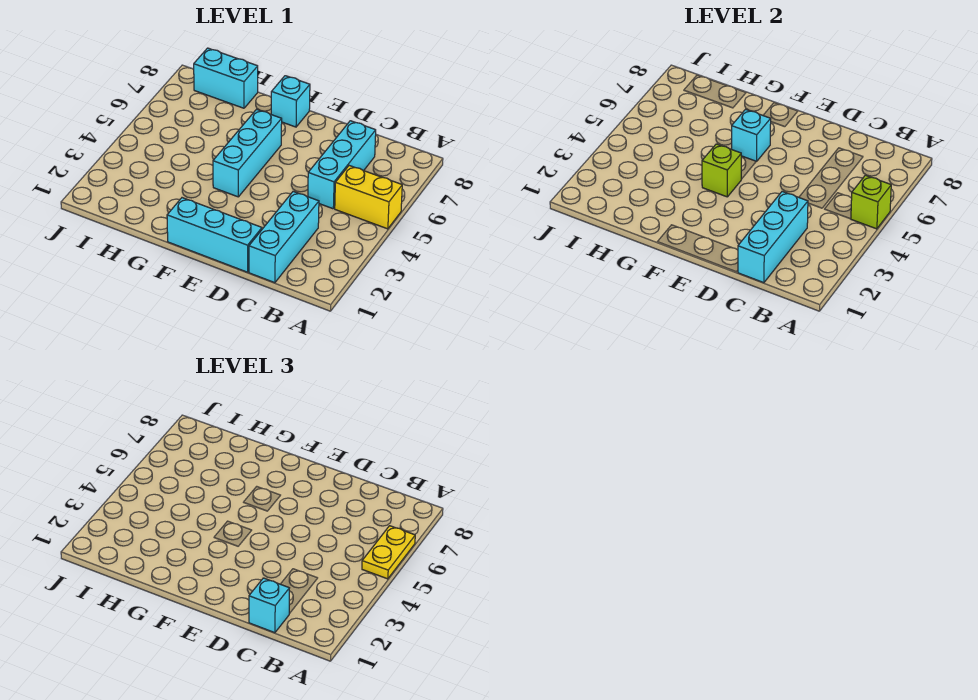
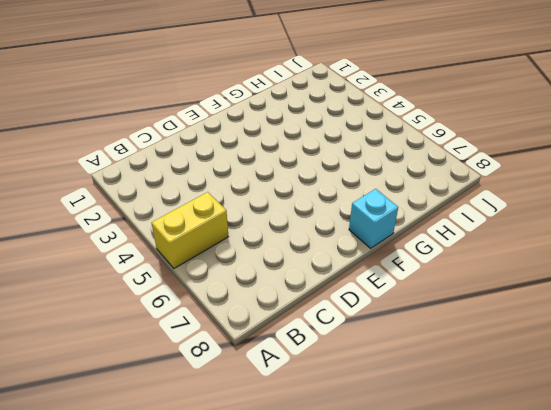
none -> cyan 1x3 brick [249,191,319,283]
none -> cyan 1x3 brick [308,121,376,209]
none -> cyan 1x3 brick [167,198,262,272]

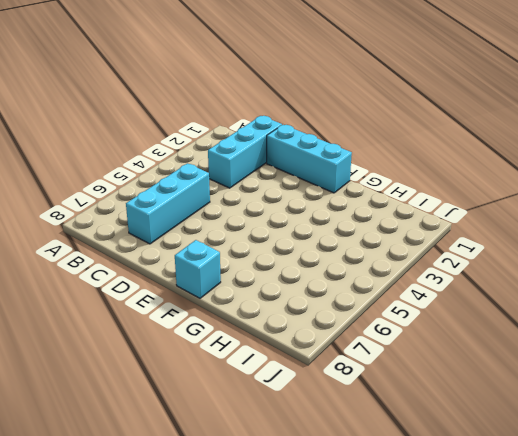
none -> yellow 1x2 brick [335,166,402,229]
none -> cyan 1x3 brick [213,109,282,197]
none -> cyan 1x2 brick [194,48,258,108]

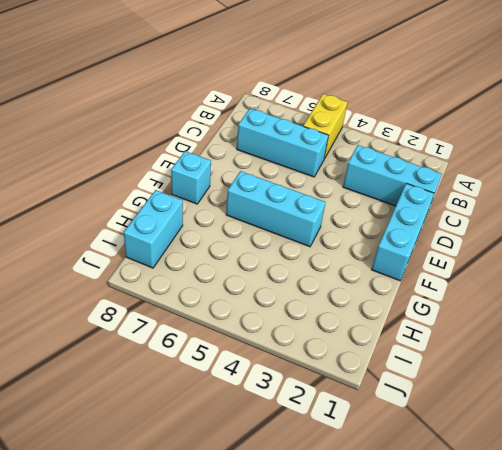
none -> lime 1x1 brick [851,175,891,229]
none -> cyan 1x3 brick [738,191,808,283]
none -> lime 1x1 brick [702,144,741,197]

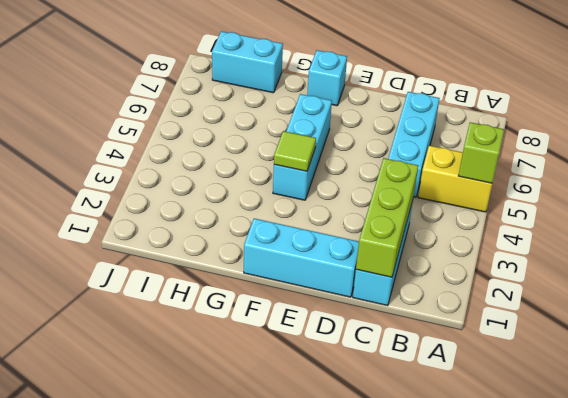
lime 1x3 brick [356,158,418,277] -> cyan 1x3 brick [738,191,808,283]
lime 1x1 tile [274,131,316,171] -> lime 1x1 brick [702,144,741,197]
none -> cyan 1x1 brick [732,109,771,161]
none -> yellow 1x2 plate [362,526,415,579]
none -> cyan 1x1 brick [249,578,289,633]

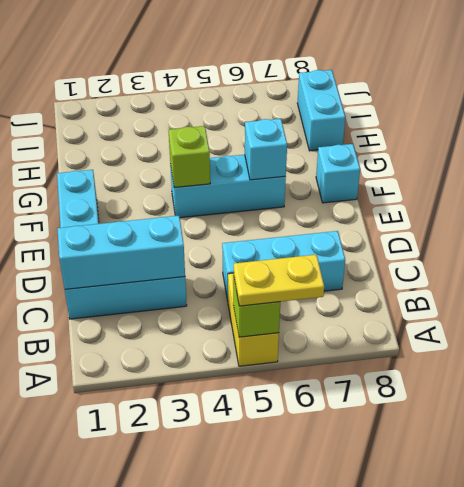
none -> cyan 1x1 brick [249,578,289,633]

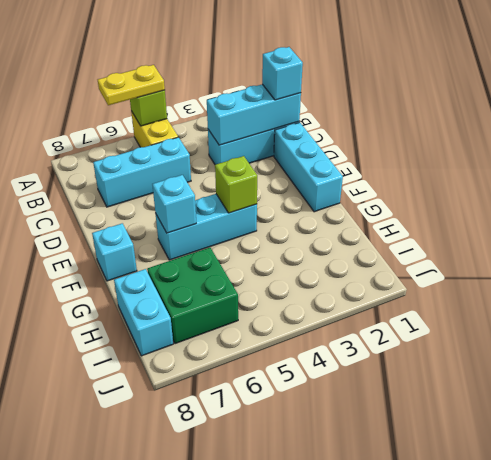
green 2x2 brick [147,248,238,344] -> none

